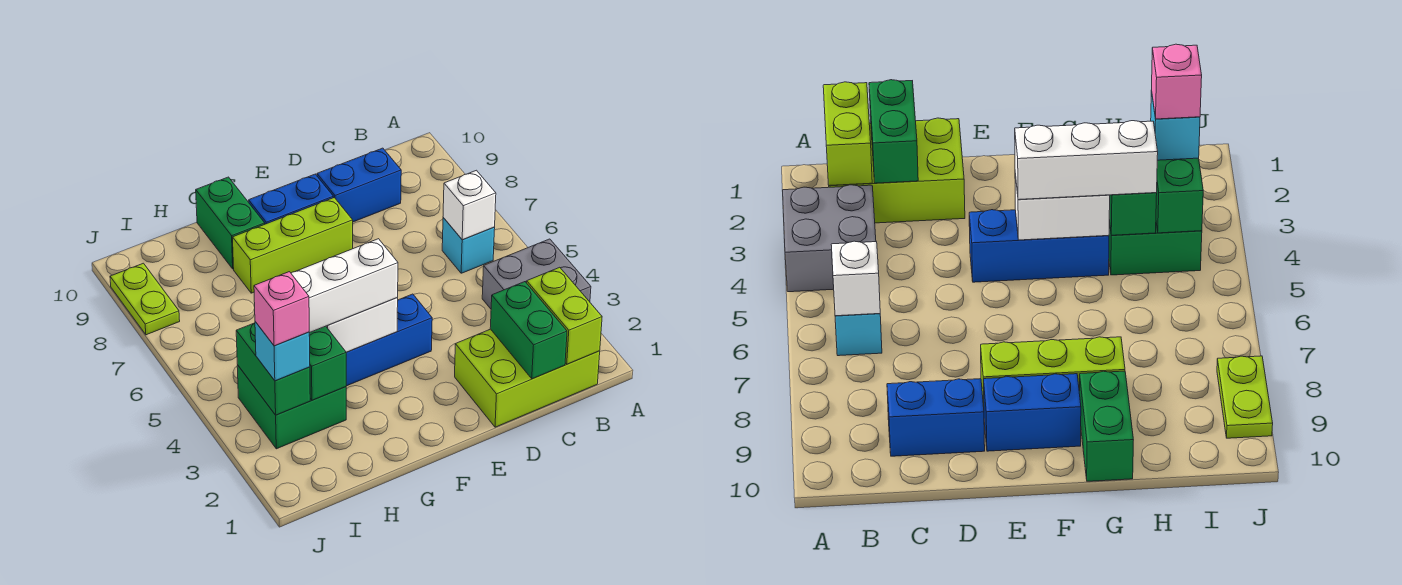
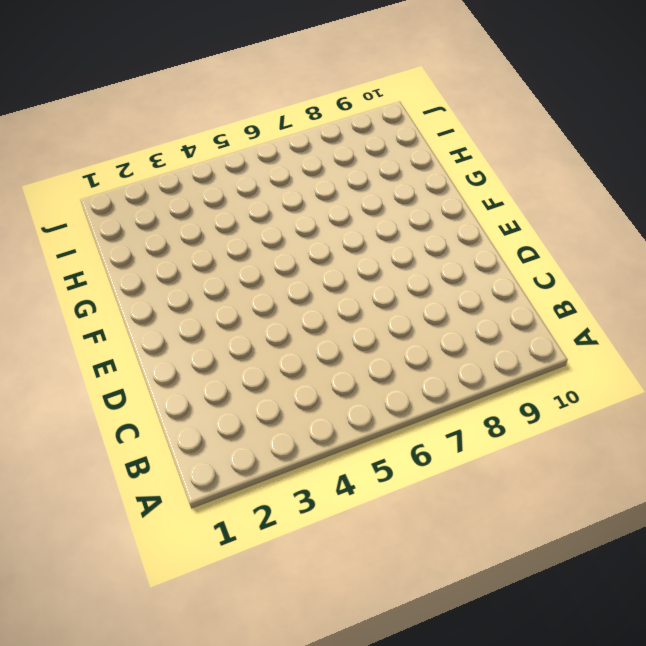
none -> grey 2x2 brick [482,239,591,309]
none -> lime 2x3 brick [455,329,600,427]
none -> cyan 1x1 brick [442,218,495,273]

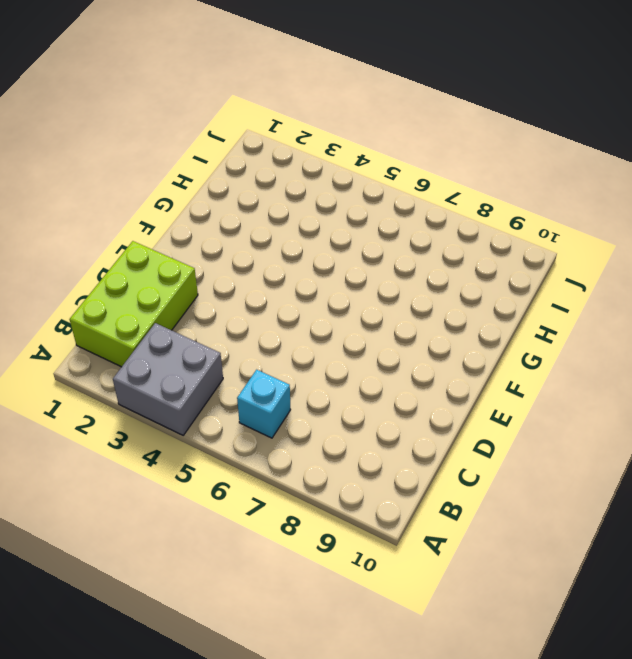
none -> blue 1x2 brick [317,148,401,222]
none -> blue 1x3 brick [346,294,432,386]
none -> lime 1x3 brick [233,198,353,293]

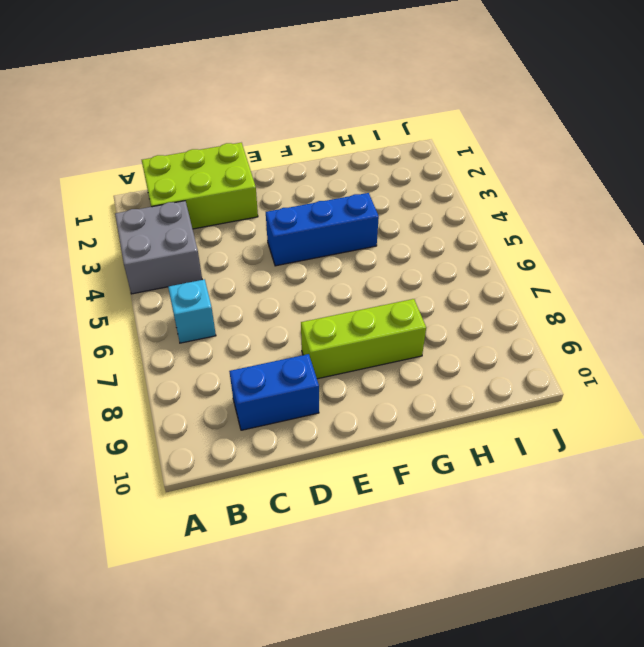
none -> blue 1x2 brick [249,174,333,224]
none -> green 1x2 brick [196,177,265,269]
none -> green 2x2 brick [237,365,346,449]

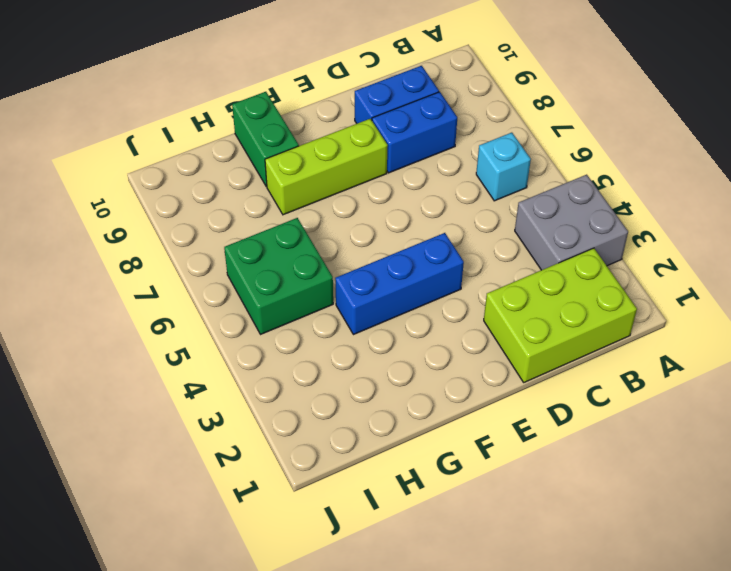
blue 1x2 brick [372,92,457,173] -> blue 1x2 brick moved to [249,174,333,224]
green 2x2 brick [224,218,333,334] -> green 2x2 brick moved to [237,365,346,449]
none -> lime 1x2 plate [110,263,180,335]
none -> lime 1x2 brick [527,267,602,364]
none -> white 1x1 brick [443,170,496,240]

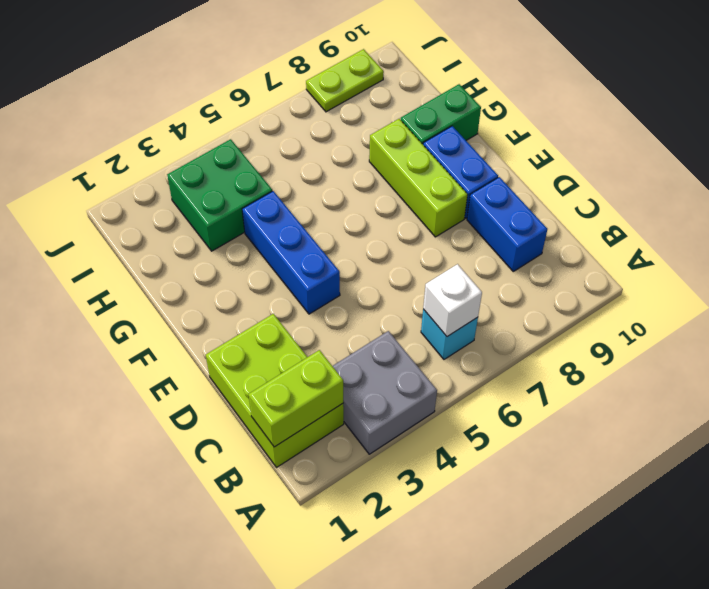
none -> green 1x2 brick [490,282,567,379]
none -> white 1x2 brick [326,298,398,352]
none -> green 1x2 brick [309,326,346,400]

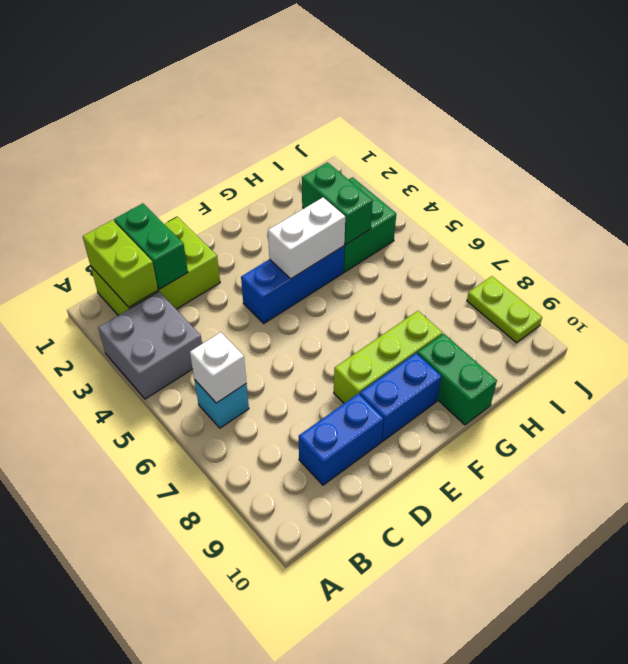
none -> green 1x2 brick [236,323,310,415]
none -> white 1x3 brick [291,239,398,333]
none -> cyan 1x1 brick [255,322,310,381]

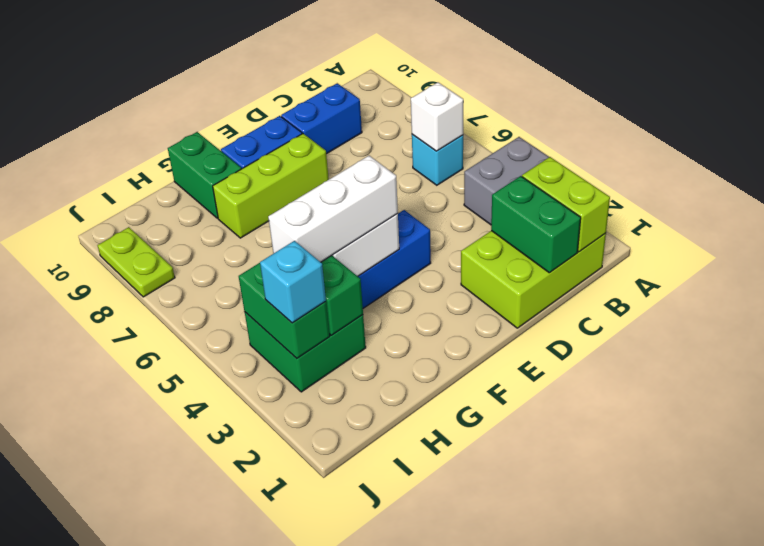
none -> pink 1x1 brick [254,272,309,346]

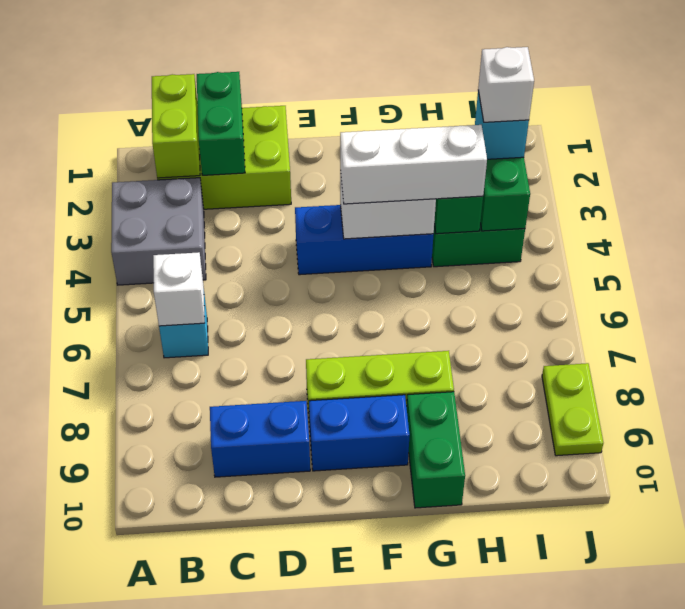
white 1x1 brick [478,47,534,122] -> pink 1x1 brick [254,272,309,346]

